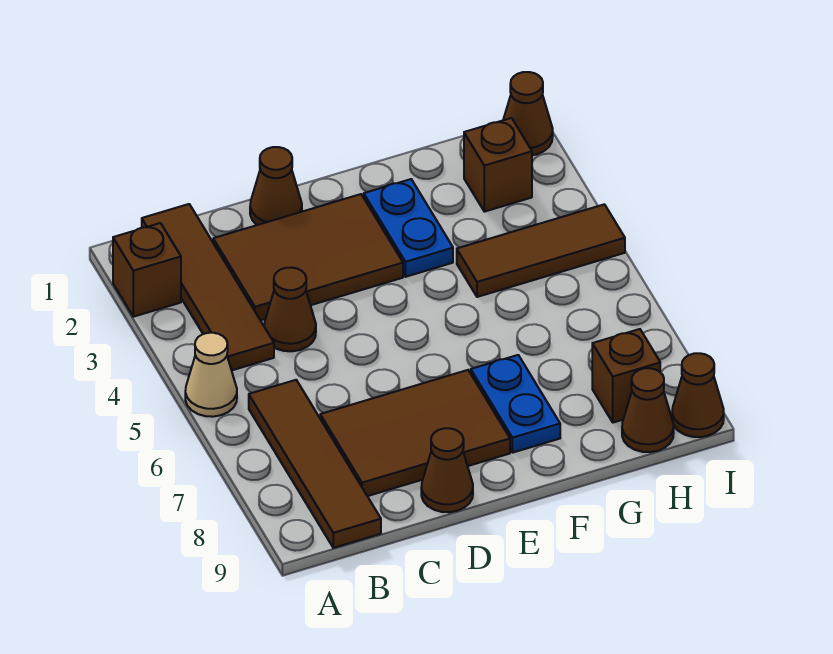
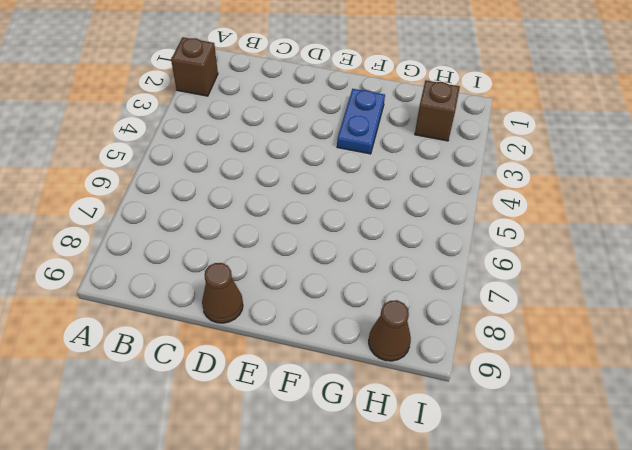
none -> tan 1x1 cone [185,333,237,417]
none -> brown 1x4 tile [142,204,274,370]
none -> brown 1x4 tile [249,380,381,548]

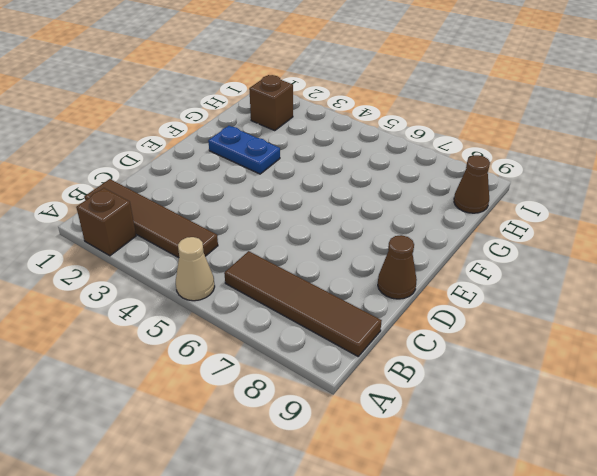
none -> brown 2x3 tile [213,194,403,320]
none -> brown 1x1 cone [264,268,316,351]
none -> brown 2x3 tile [320,370,510,496]

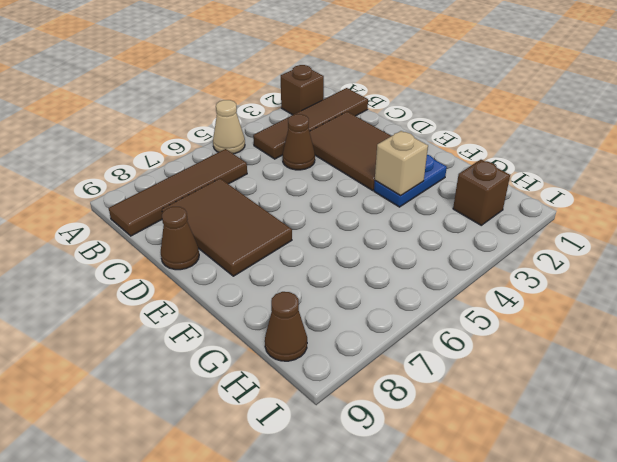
tan 1x1 brick [375,131,428,196] -> none
none -> brown 1x1 cone [250,147,302,225]
none -> blue 1x2 plate [471,355,560,453]
none -> brown 1x3 tile [457,204,625,297]

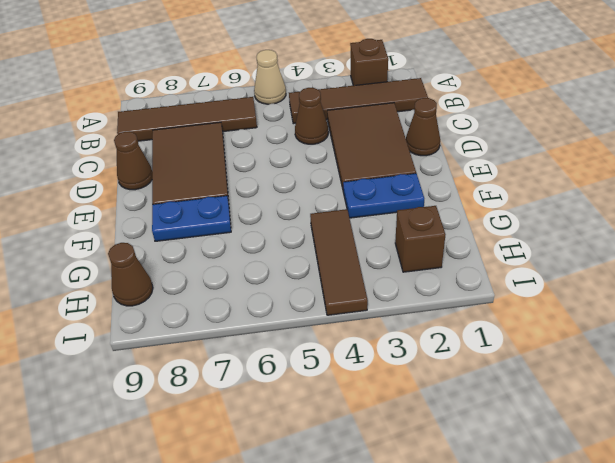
none -> brown 1x1 brick [592,329,660,423]
none -> brown 1x1 cone [503,72,553,155]
none -> brown 1x1 cone [672,353,724,437]

